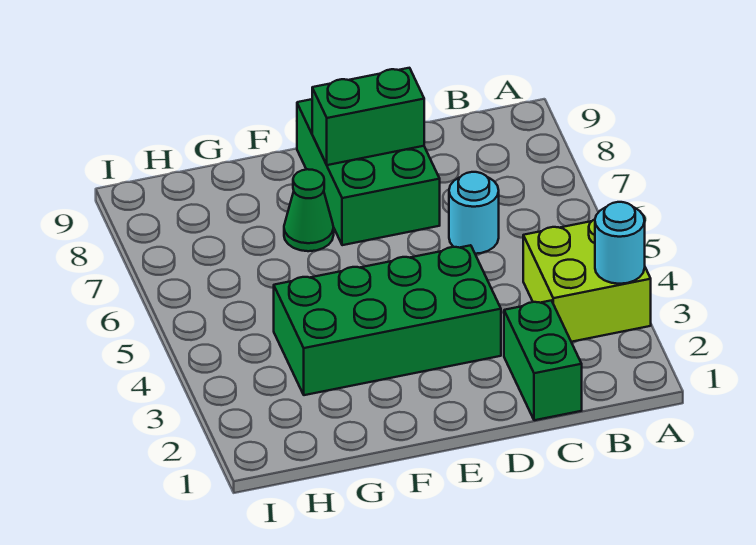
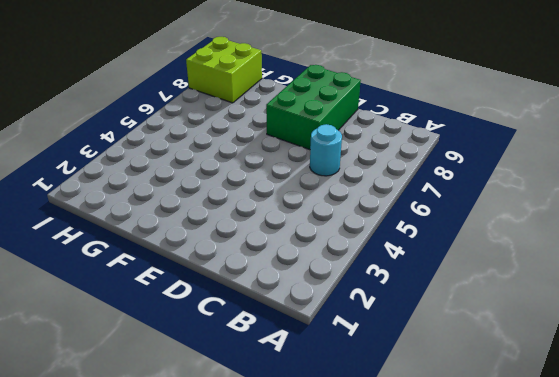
lime 2x2 brick [186,37,262,103] -> lime 2x2 brick moved to [523,219,651,342]
none -> green 1x2 brick [504,300,582,420]
none -> green 2x4 brick [274,245,501,395]

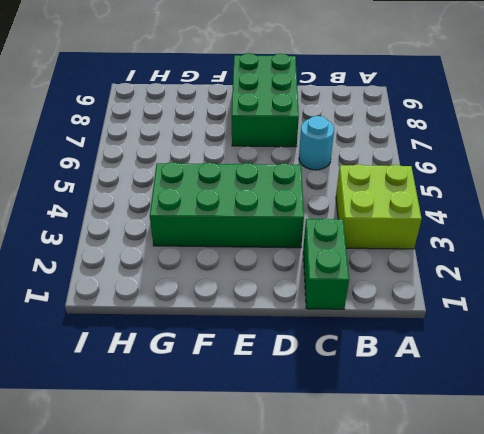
none -> green 1x1 cone [284,169,334,251]
none -> cyan 1x1 round brick [595,202,645,284]

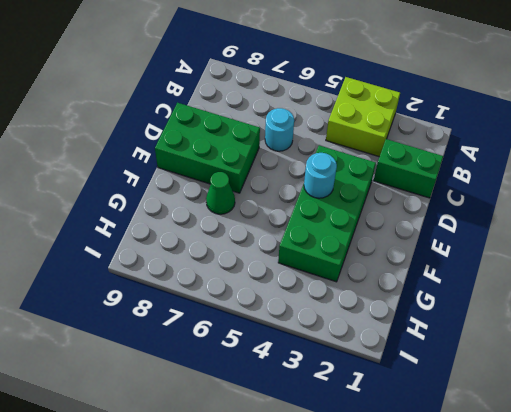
cyan 1x1 round brick [304,153,337,198] -> cyan 1x1 round brick moved to [595,202,645,284]
none -> green 1x2 brick [312,68,424,165]

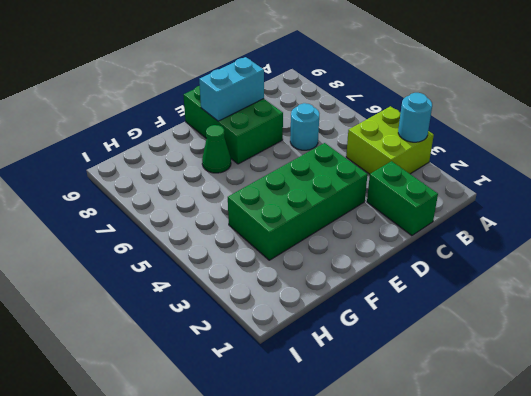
cyan 1x2 brick [199,57,264,121] -> green 1x2 brick [312,68,424,165]

